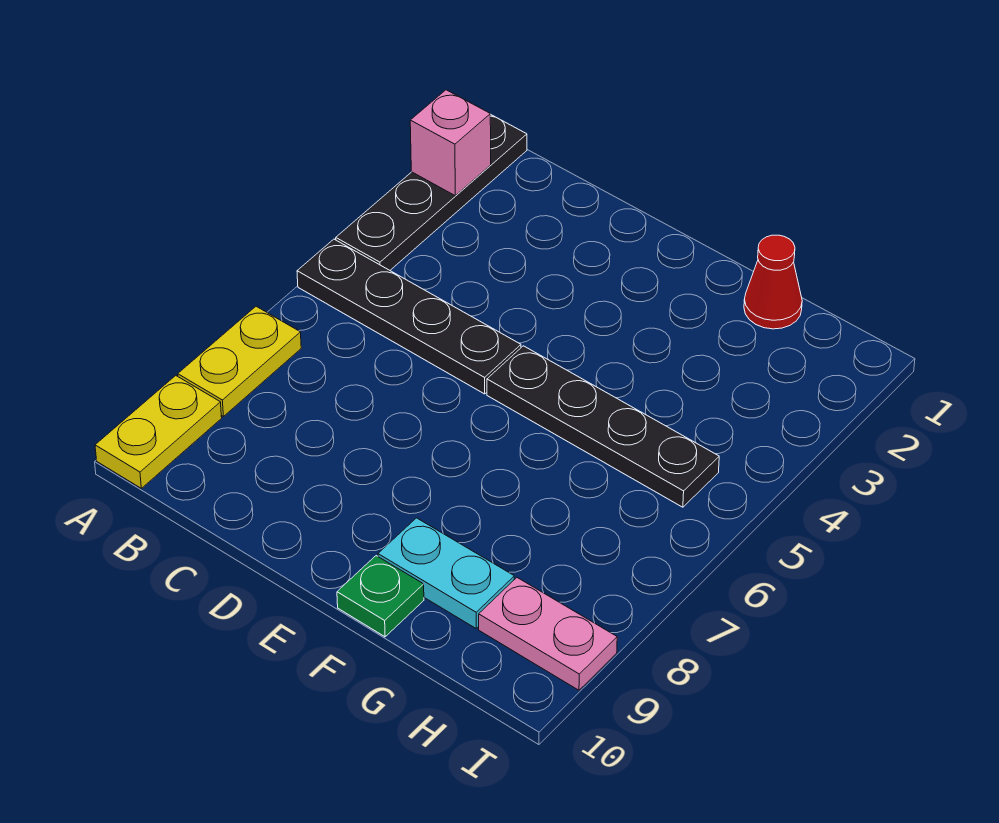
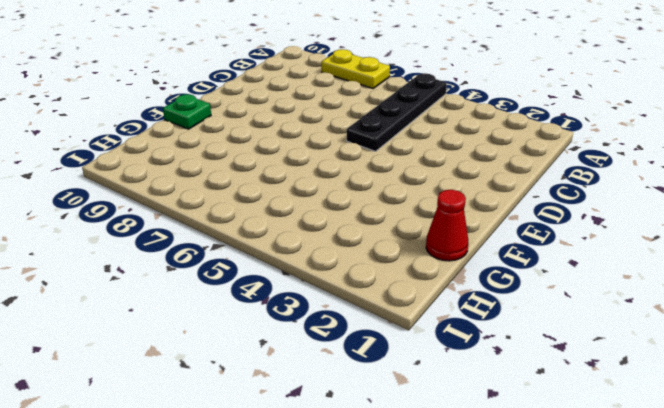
none -> black 1x4 plate [336,114,527,270]
none -> yellow 1x2 plate [95,376,222,488]

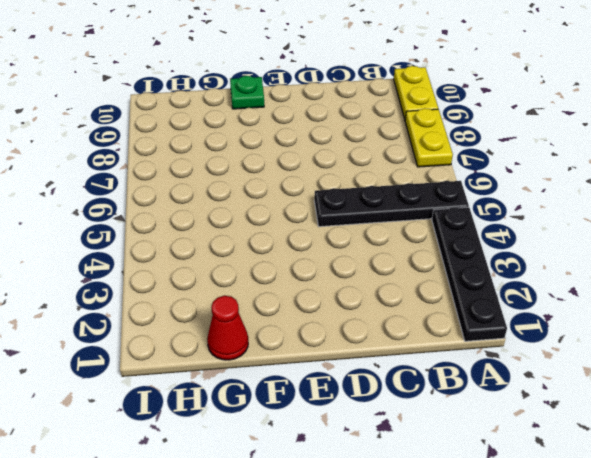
none -> black 1x4 plate [487,346,719,507]
none -> cyan 1x2 plate [378,518,514,628]

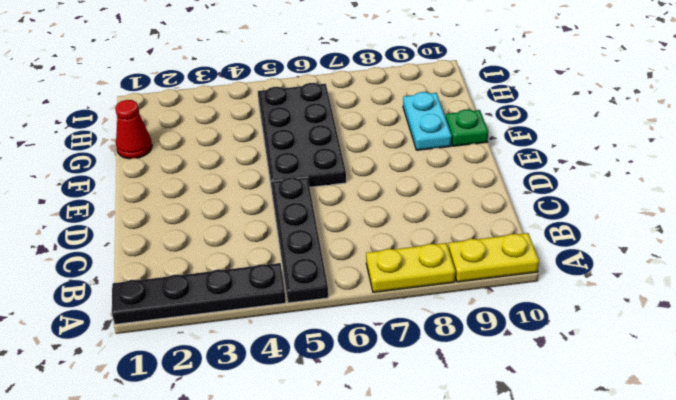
black 2x4 plate [258,83,346,187] -> black 1x4 plate [487,346,719,507]
none -> pink 1x2 plate [479,578,617,690]
none -> pink 1x1 brick [410,90,491,196]

